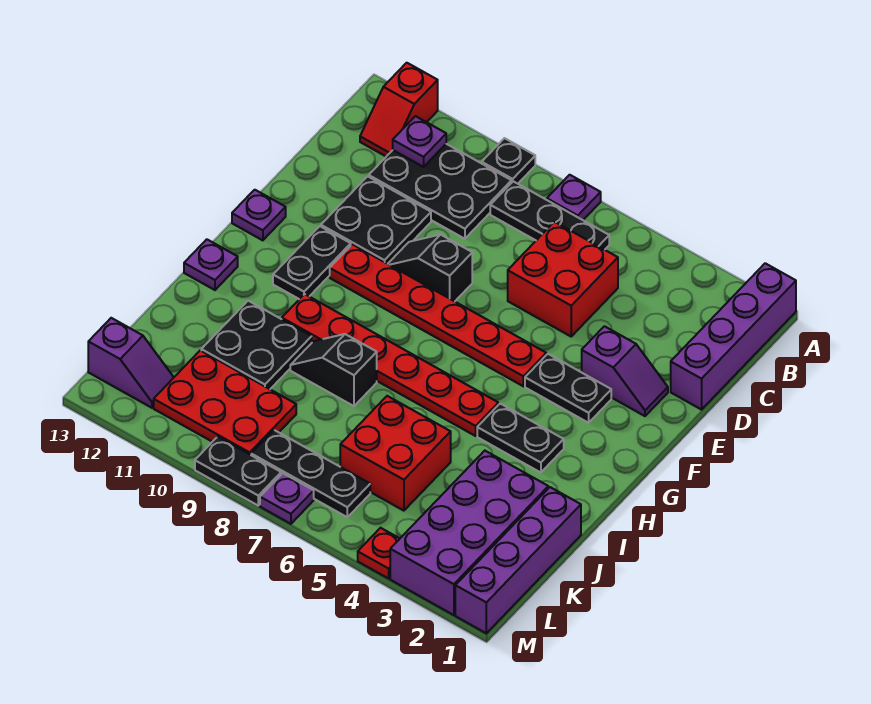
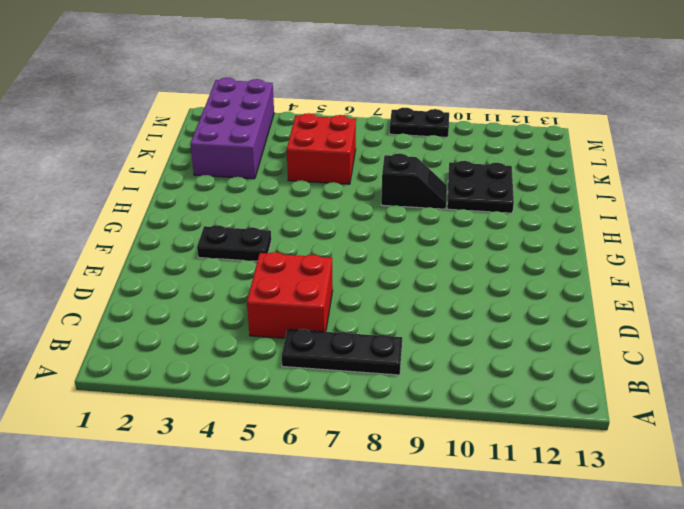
none -> purple 1x4 brick [671,263,796,410]
none -> purple 1x1 plate [547,175,601,220]
none -> black 1x1 plate [482,138,535,184]

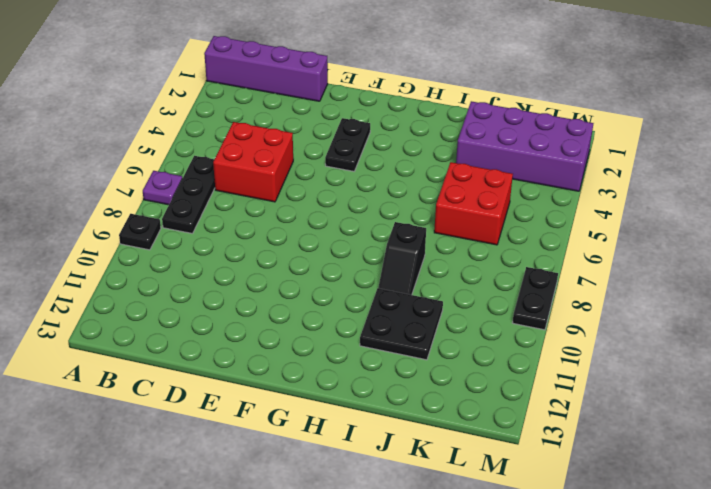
none -> red 1x2 slope [360,63,438,156]
none -> black 2x3 plate [369,144,512,239]
none -> black 2x2 plate [321,176,431,264]

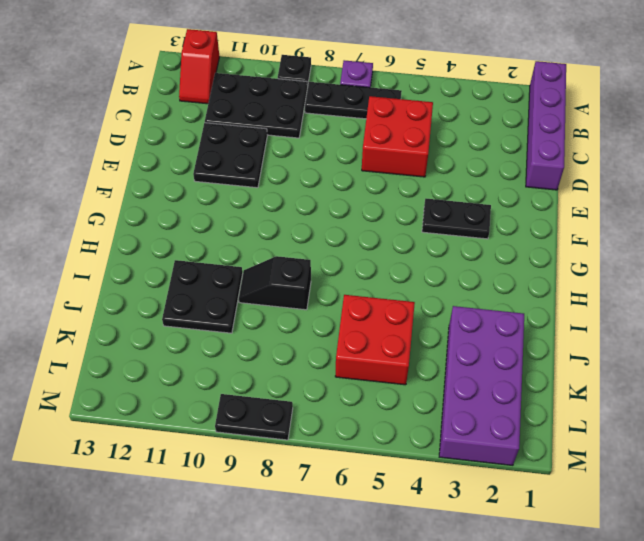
none -> purple 1x2 slope [582,326,668,416]
none -> black 1x2 slope [388,235,472,301]
none -> red 1x6 plate [330,244,546,386]

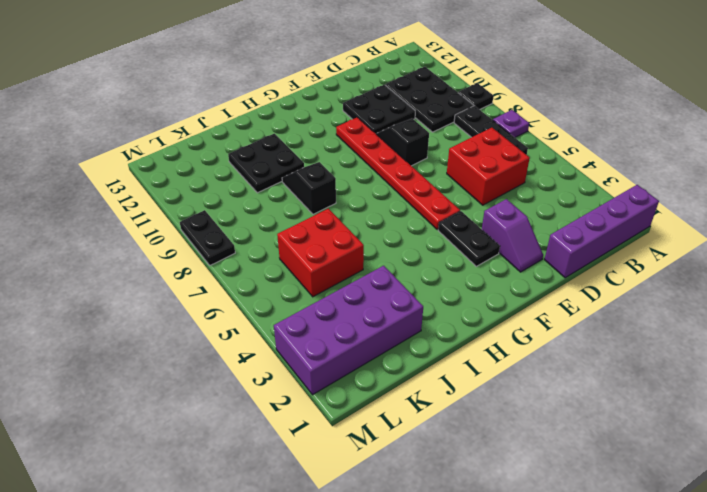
none -> red 1x2 slope [360,63,438,156]
none -> black 1x2 plate [273,226,351,299]
none -> purple 1x1 plate [232,190,286,240]

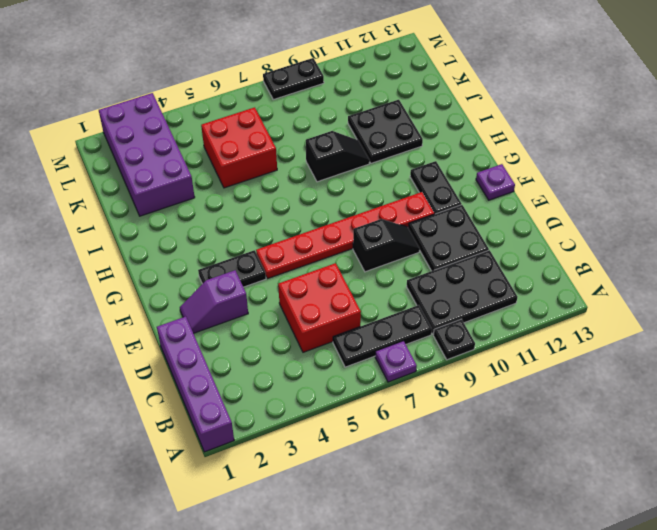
none -> red 1x2 slope [360,63,438,156]
none -> black 1x2 plate [477,404,564,473]
none -> red 1x6 plate [282,294,498,436]

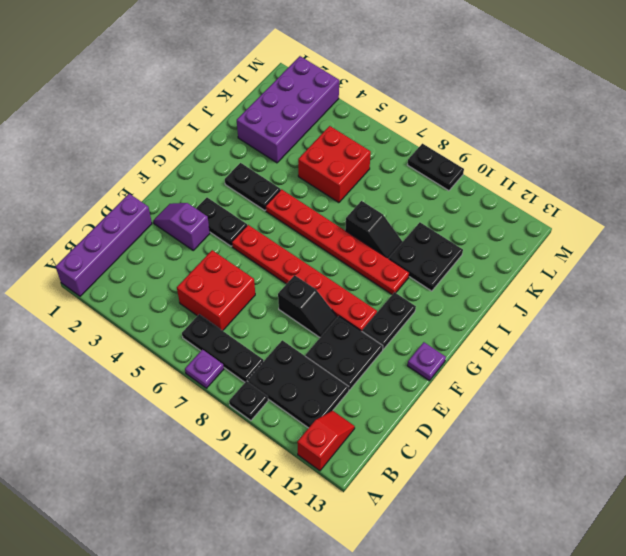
none -> purple 1x1 plate [184,239,238,290]
none -> purple 1x4 brick [455,487,581,633]
none -> red 2x3 plate [154,350,296,455]

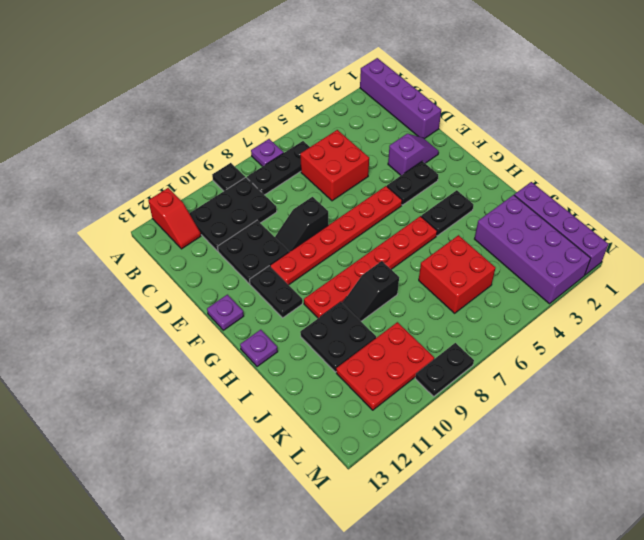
none -> black 1x3 plate [251,430,370,517]
none -> purple 1x2 slope [88,318,174,408]
none -> red 1x1 plate [358,528,400,579]

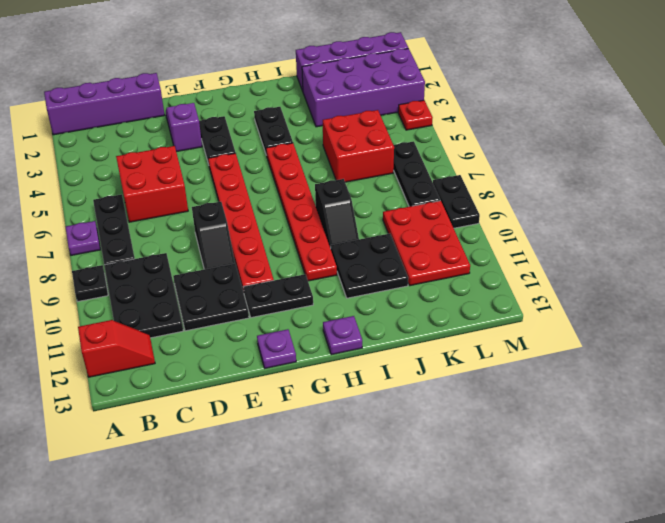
none -> purple 1x2 slope [88,318,174,408]
none -> purple 1x1 plate [260,473,314,524]
none -> purple 1x1 plate [393,116,446,167]

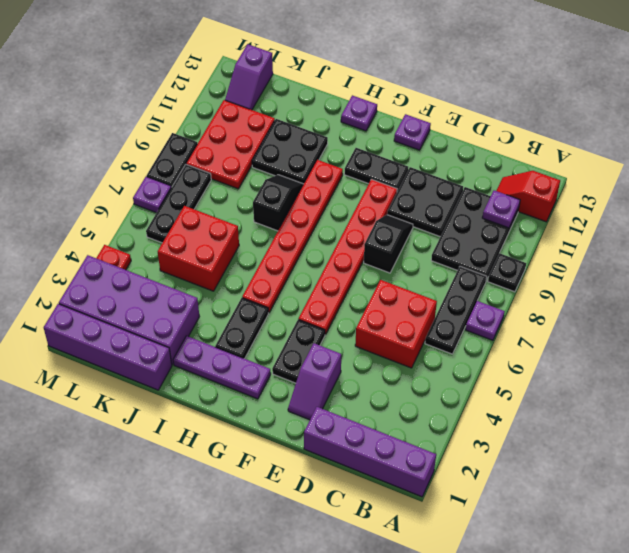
purple 1x3 plate [173,336,271,399] -> none

